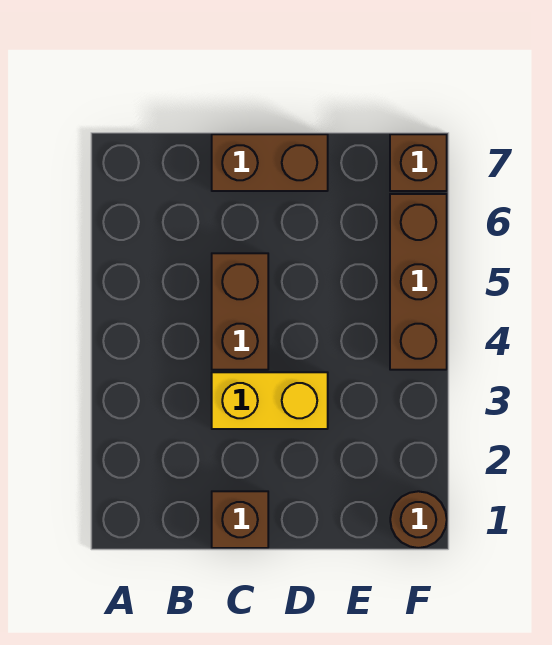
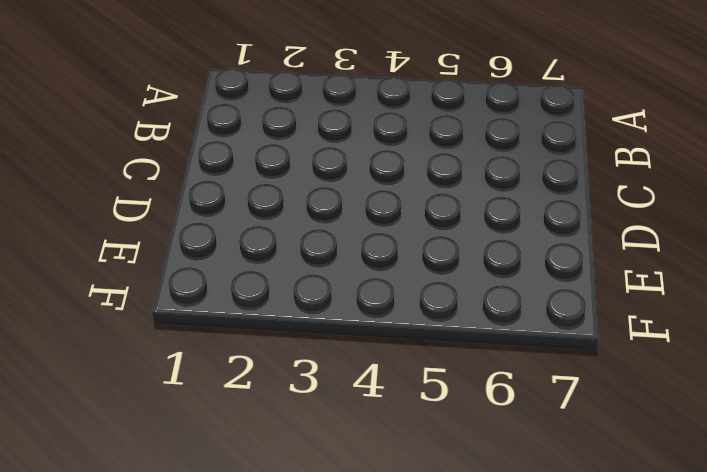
none -> brown 1x1 brick [212,491,268,548]
none -> yellow 1x2 brick [212,372,328,429]

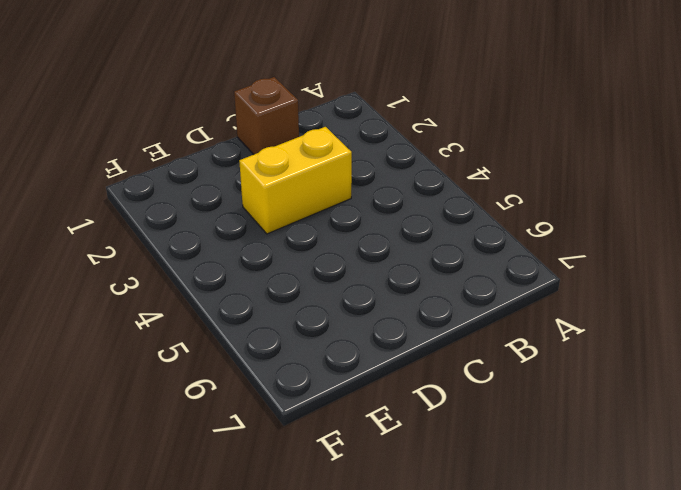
none -> brown 1x2 brick [212,253,268,370]
none -> brown 1x2 brick [212,134,328,191]

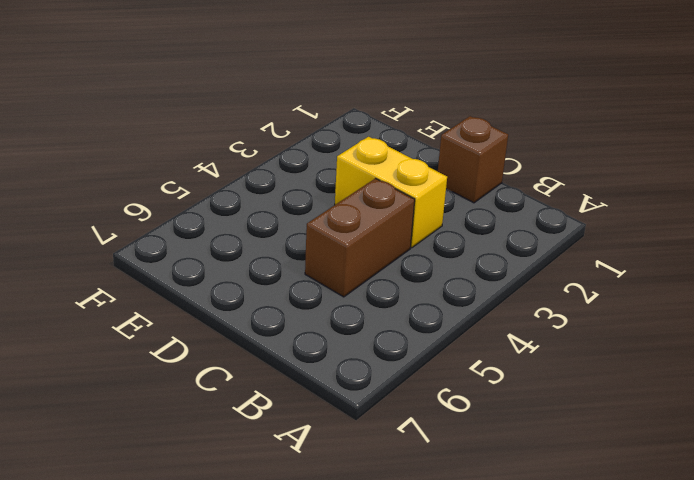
none -> brown 1x2 brick [212,134,328,191]
none -> brown 1x1 round brick [390,491,447,548]

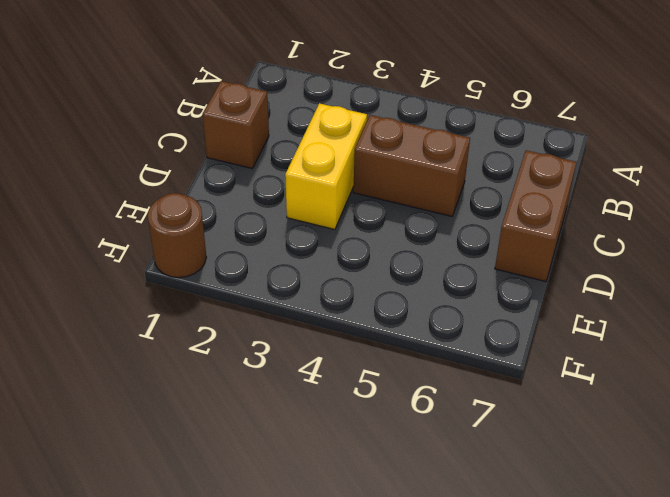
none -> brown 1x3 brick [390,194,447,370]
none -> brown 1x1 brick [390,134,447,191]

